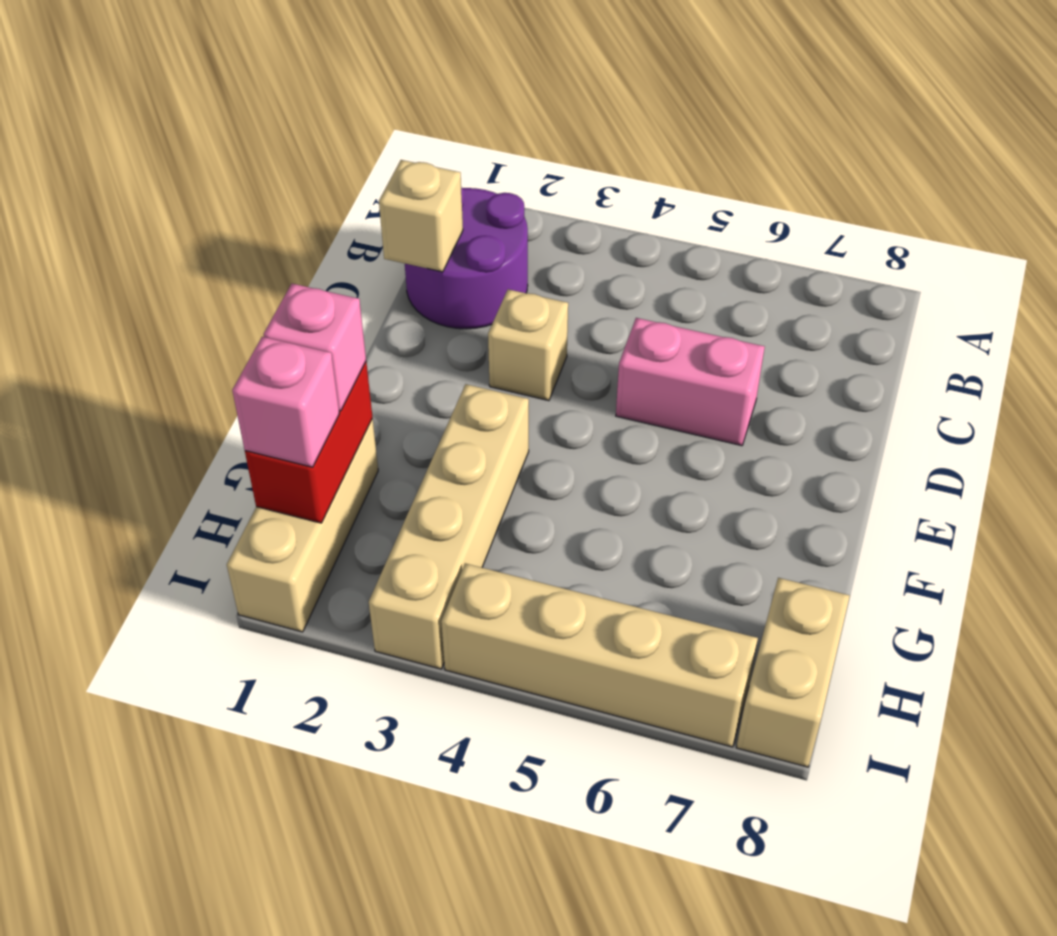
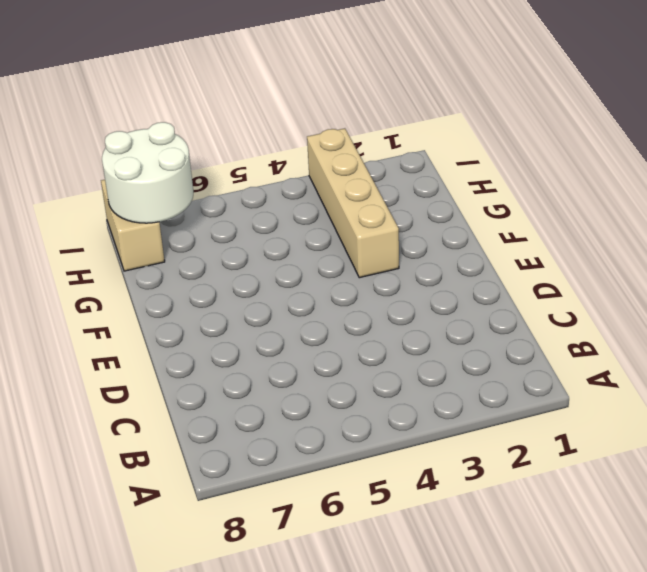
white 2x2 round brick [102,122,193,223] -> none
none -> purple 2x2 round brick [405,187,528,329]
none -> tan 1x1 brick [488,289,568,401]

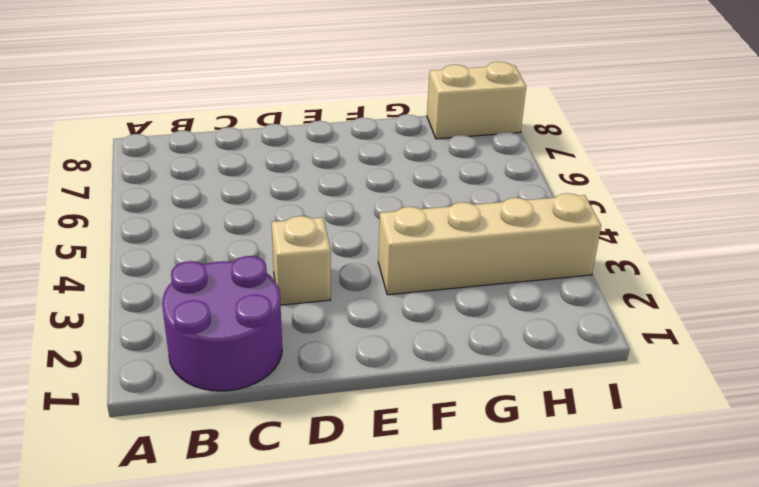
none -> pink 1x2 brick [616,318,765,446]
none -> tan 1x3 brick [227,419,378,632]

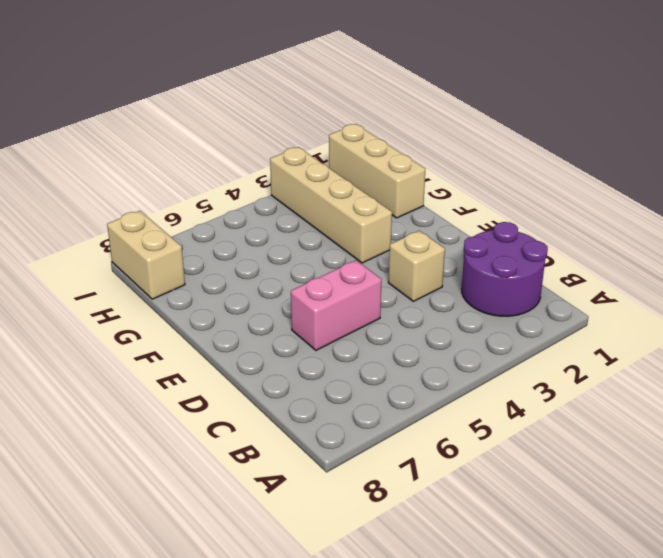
none -> tan 1x4 brick [441,563,758,747]
none -> tan 1x1 brick [379,160,463,272]

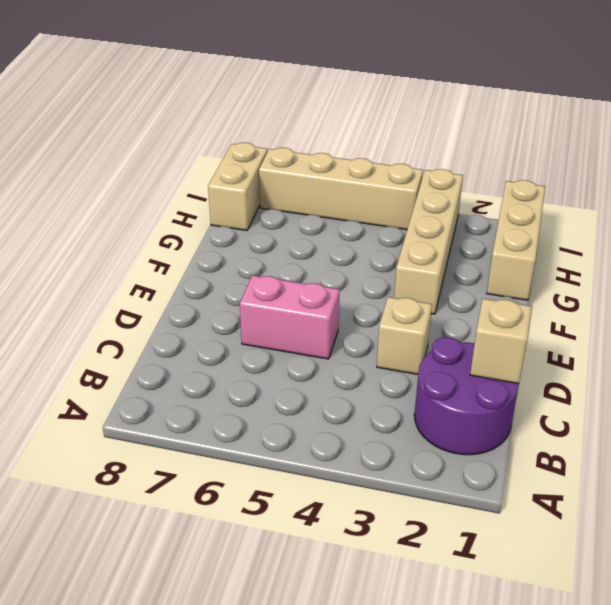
none -> red 1x2 brick [245,362,373,523]
none -> pink 1x1 brick [264,284,366,411]

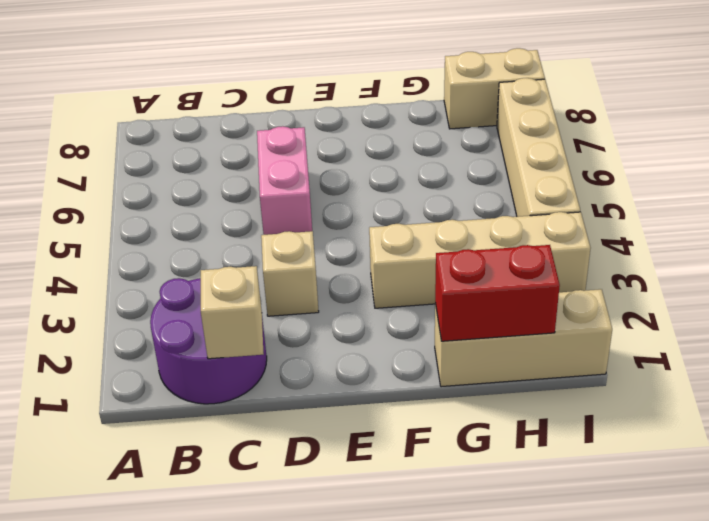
none -> pink 1x1 brick [264,284,366,411]
none -> pink 1x1 brick [232,337,340,467]

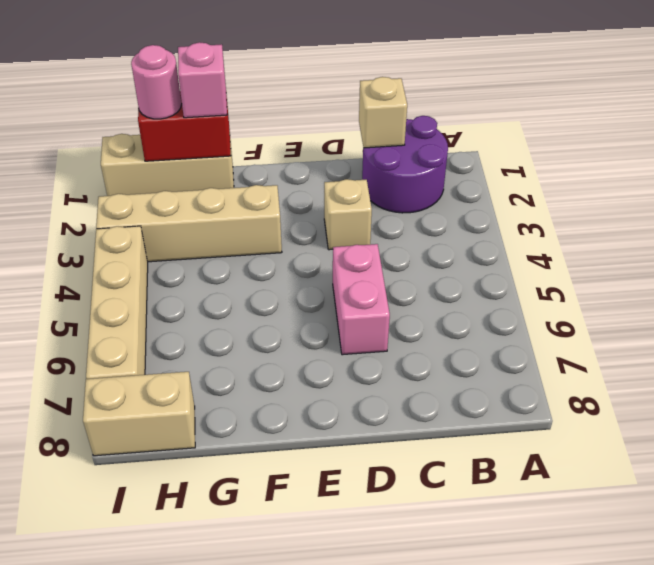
pink 1x1 round brick [131,45,181,119] -> pink 1x1 brick [232,337,340,467]

